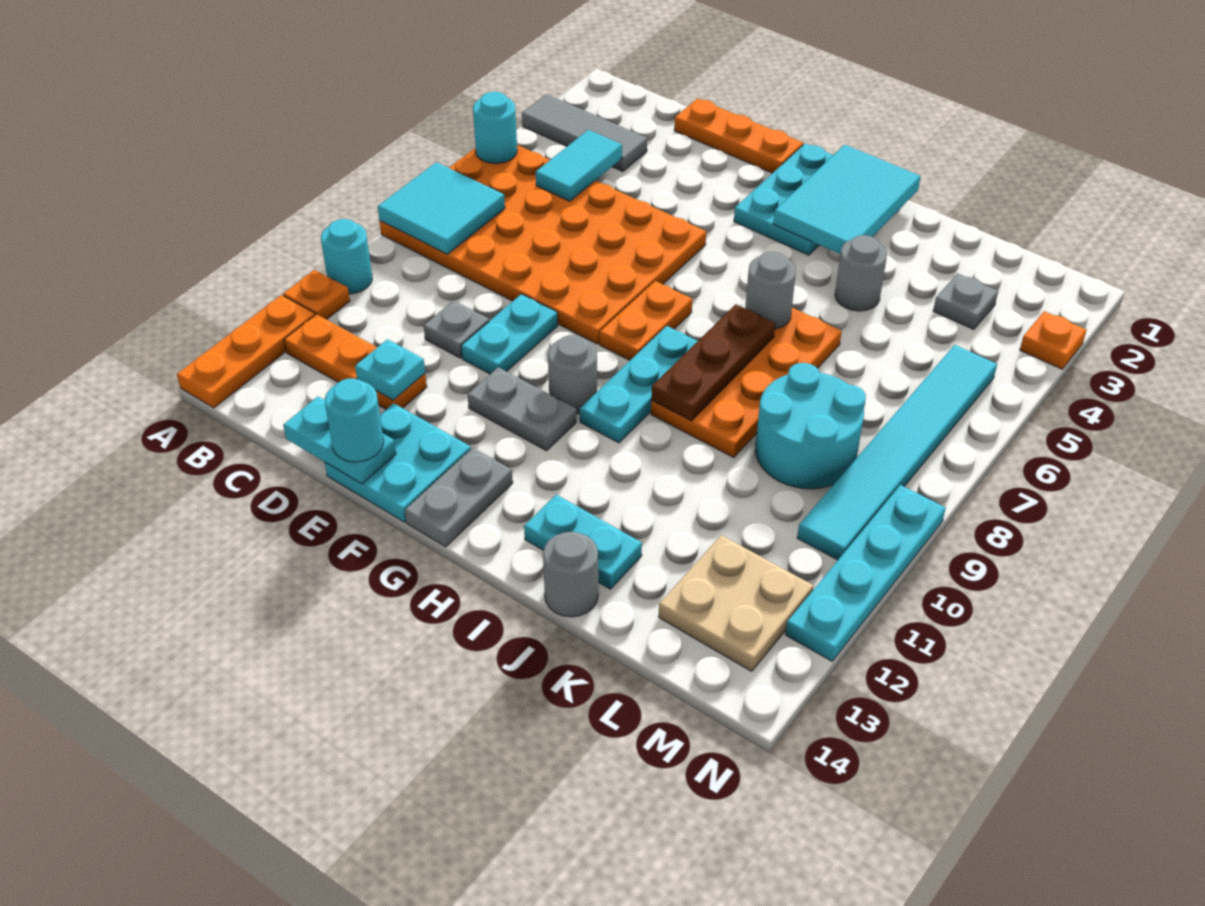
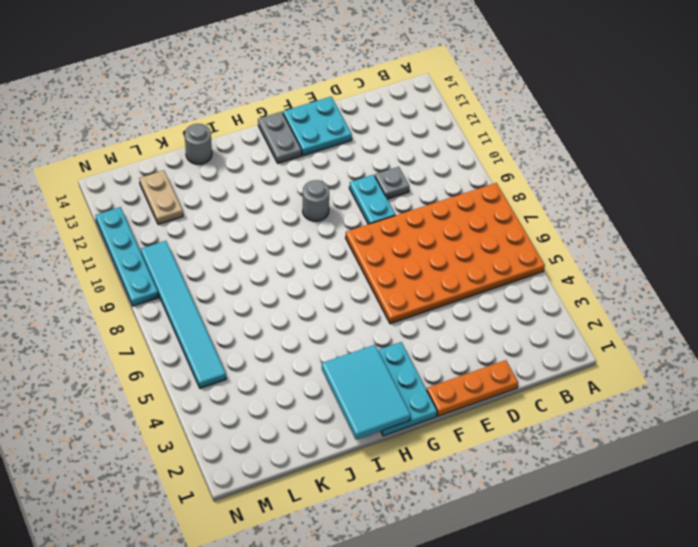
tan 1x2 plate [139,170,183,224] -> tan 2x2 plate [659,535,814,671]
none -> grey 1x3 tile [522,94,647,172]
none -> cyan 1x1 round brick [321,219,372,294]
none -> orange 1x1 plate [283,270,350,319]
none -> orange 1x3 plate [177,295,315,408]

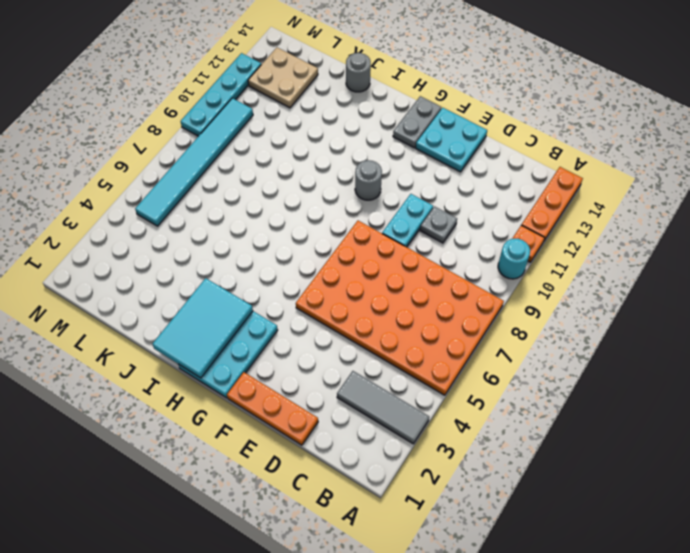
none -> orange 1x3 plate [284,314,427,409]
none -> grey 1x2 plate [468,367,576,451]
none -> orange 1x2 plate [600,281,692,360]
none -> cyan 1x3 plate [580,326,698,443]

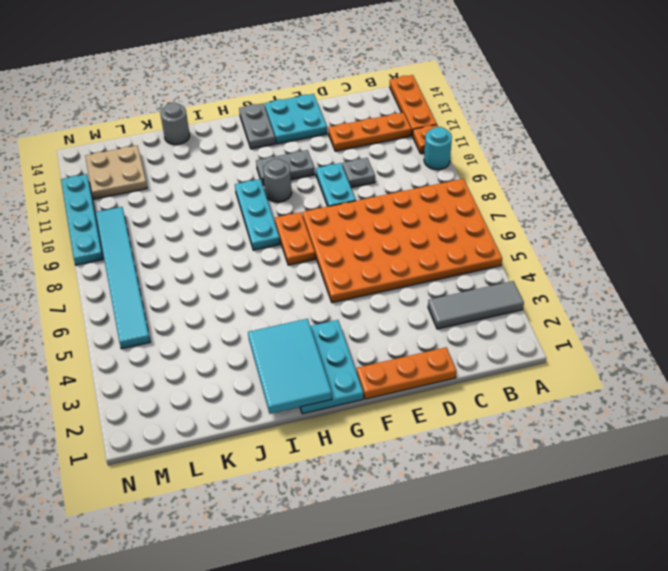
none -> orange 2x4 plate [651,308,842,458]
none -> cyan 1x2 plate [524,495,642,589]
none -> grey 1x1 round brick [835,235,887,311]
none -> cyan 2x2 round brick [755,363,866,489]

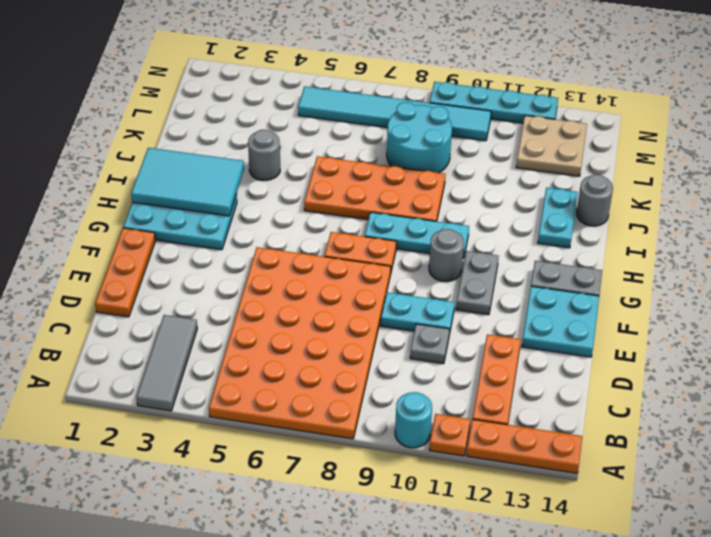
none -> grey 1x1 plate [933,273,998,329]
none -> orange 1x1 plate [1020,311,1087,369]
none -> cyan 1x1 round brick [473,92,517,164]
none -> cyan 2x2 tile [378,162,505,254]

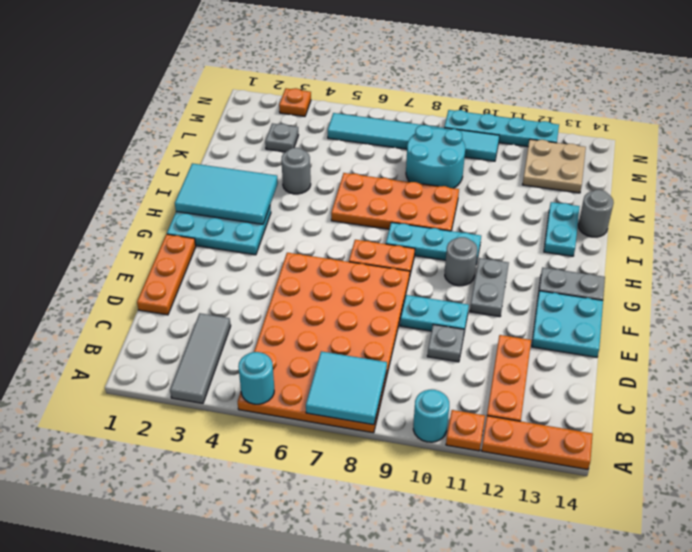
none -> cyan 1x2 tile [536,130,622,201]
none -> cyan 1x1 plate [355,339,425,400]
none -> cyan 1x2 plate [283,396,396,484]
none -> grey 1x1 round brick [745,252,796,329]

